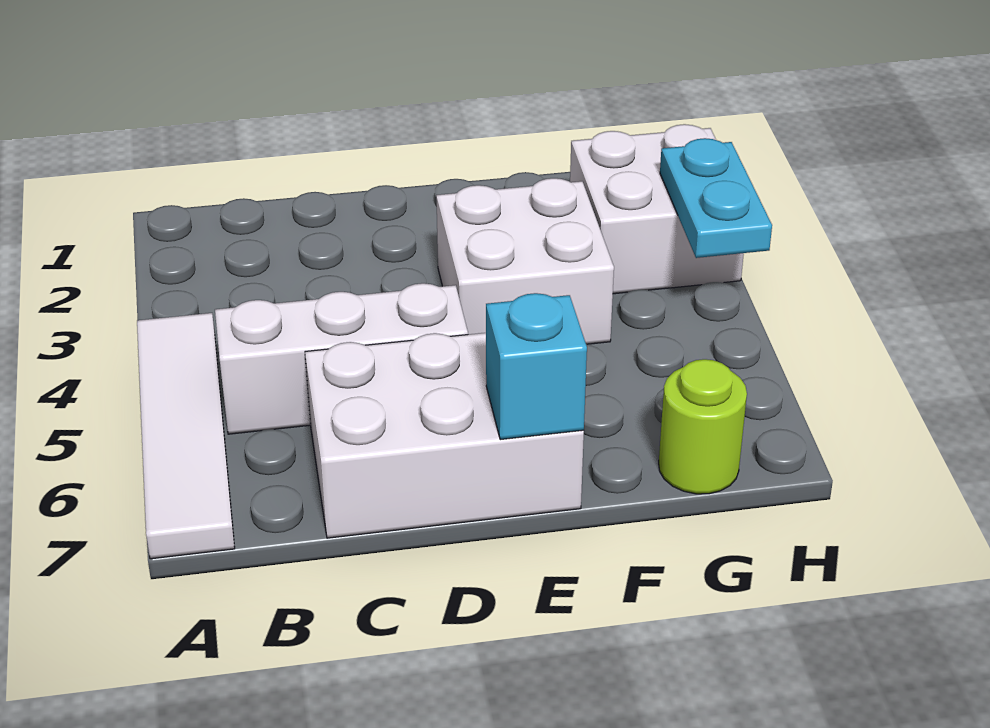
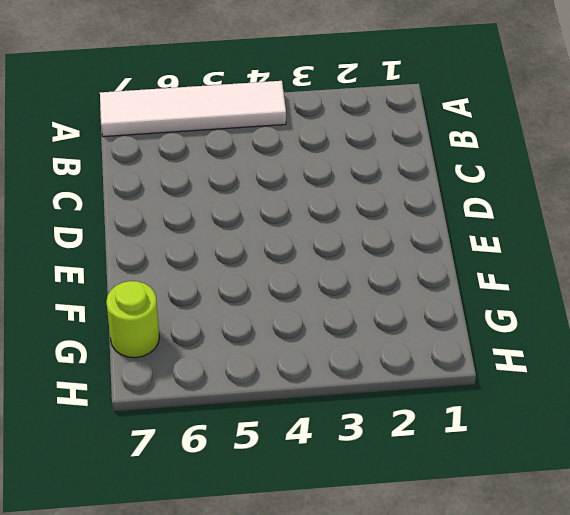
none -> white 1x3 brick [215,283,468,434]
none -> white 2x3 brick [305,333,584,538]

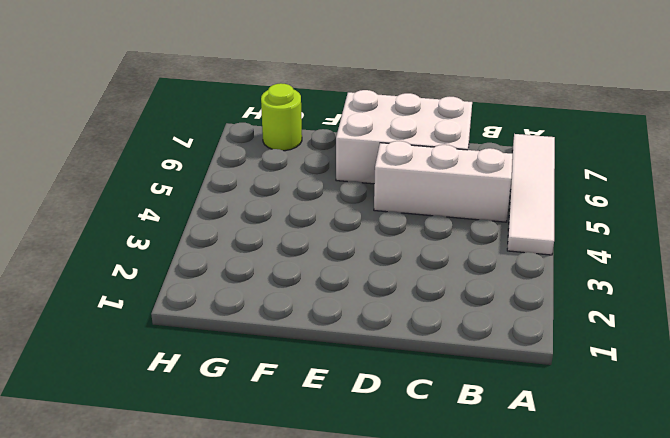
none -> white 2x2 brick [436,178,614,344]
none -> white 2x2 brick [570,124,744,294]

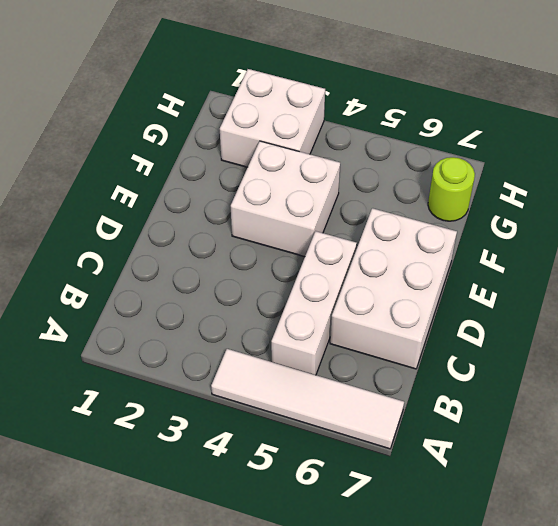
none -> cyan 1x1 brick [486,293,587,440]
none -> cyan 1x2 plate [660,138,772,258]

